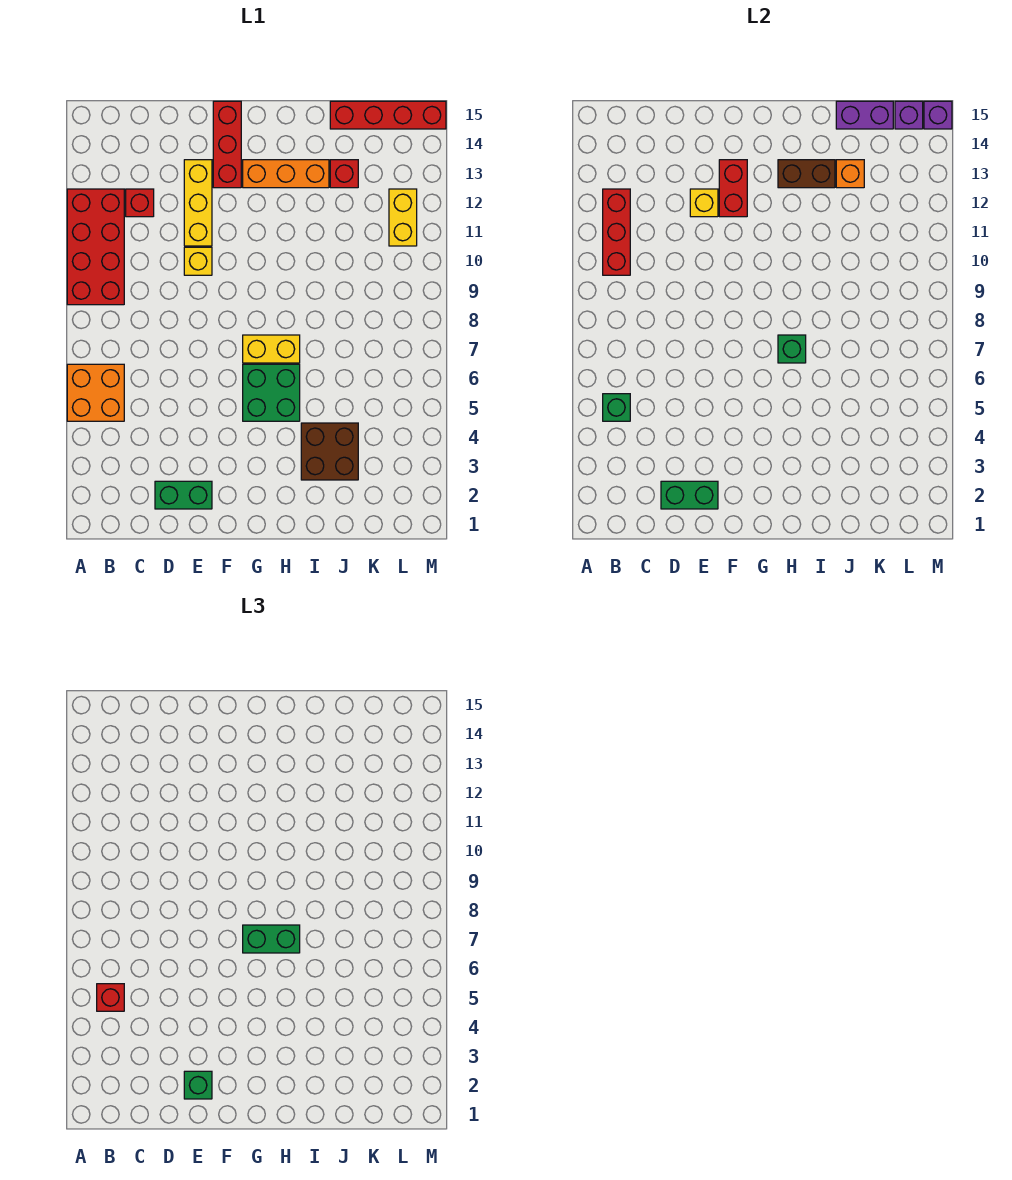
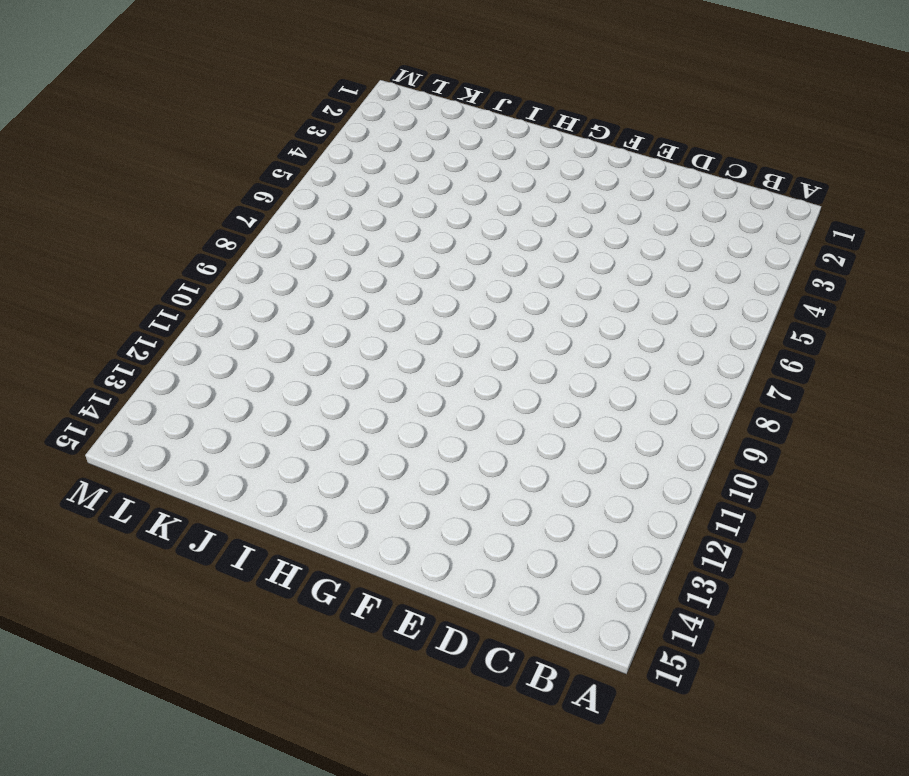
none -> orange 2x2 brick [67,364,124,421]
none -> red 2x4 brick [67,189,124,305]
none -> red 1x1 brick [126,189,154,217]

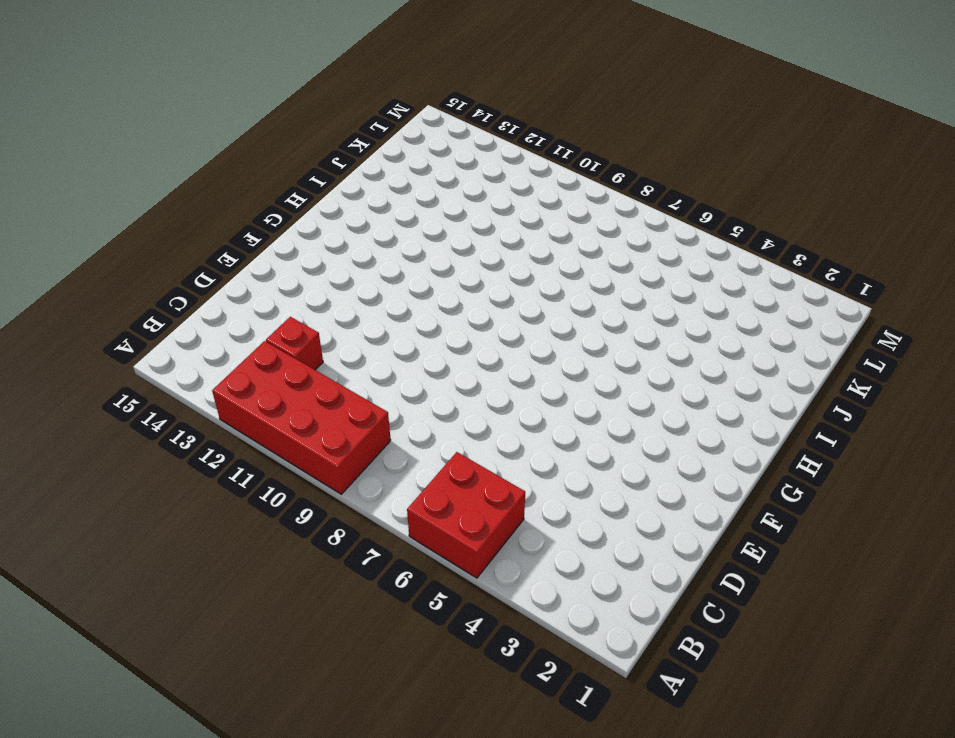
red 2x2 brick [407,452,525,578] -> orange 2x2 brick [67,364,124,421]
none -> green 1x2 brick [155,481,212,509]
none -> yellow 1x1 brick [184,247,212,275]
none -> yellow 1x3 brick [184,160,212,246]

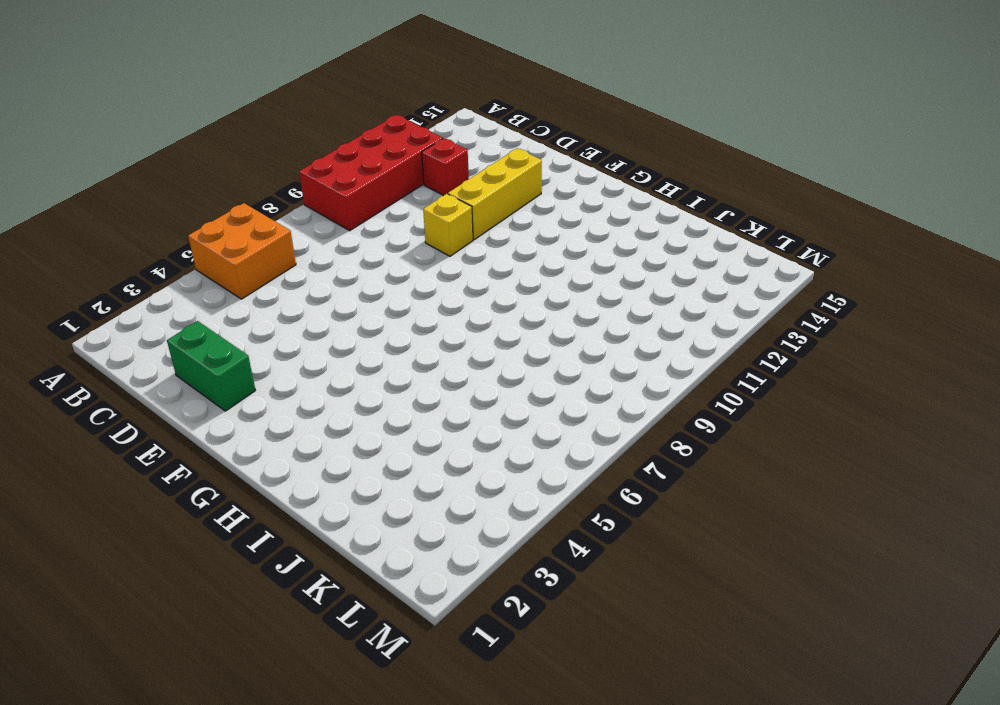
none -> red 1x3 brick [213,101,241,188]
none -> green 2x2 brick [243,364,300,421]
none -> yellow 1x2 brick [243,335,300,363]

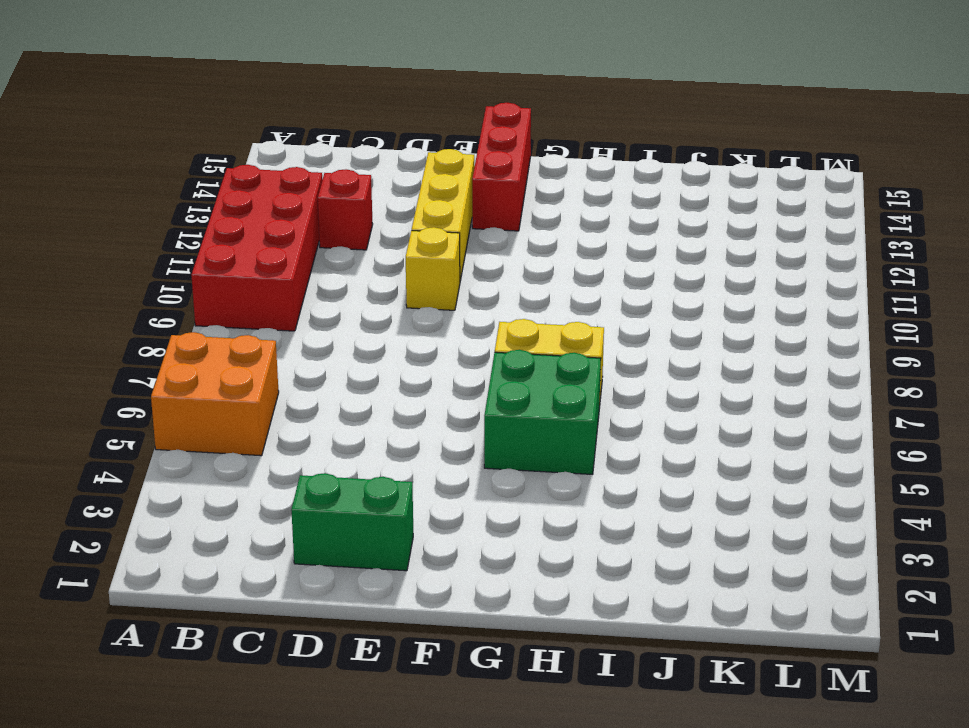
none -> orange 1x3 brick [243,160,329,188]
none -> brown 2x2 brick [301,423,358,480]
none -> red 1x1 brick [330,160,358,188]

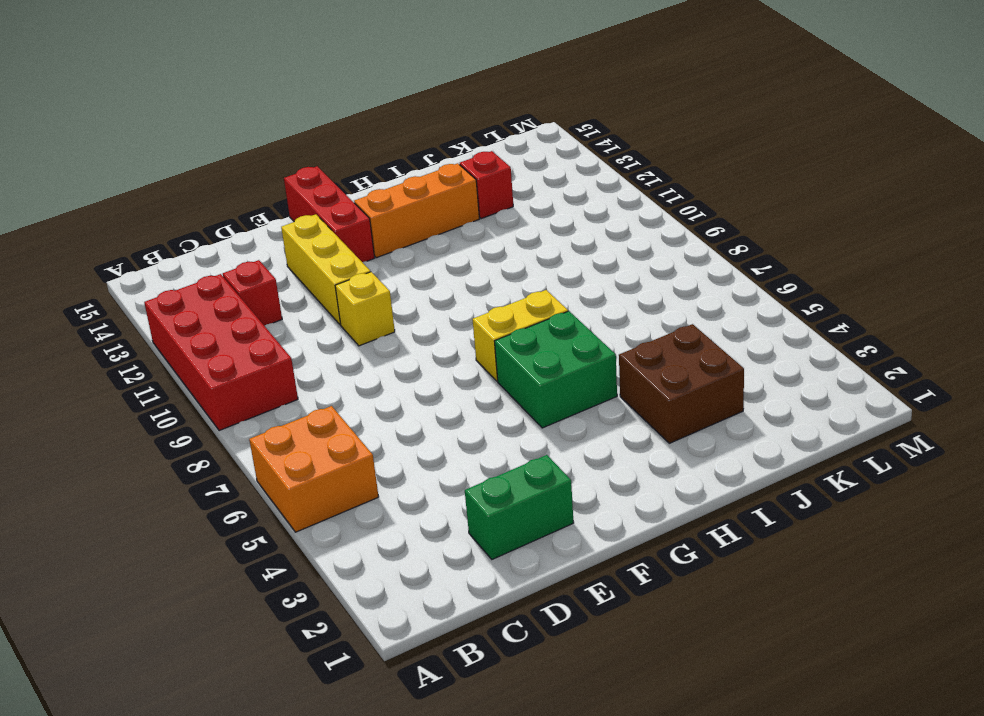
none -> red 1x4 brick [330,101,446,129]
none -> yellow 1x2 brick [389,189,417,246]
none -> green 1x1 brick [603,394,630,421]

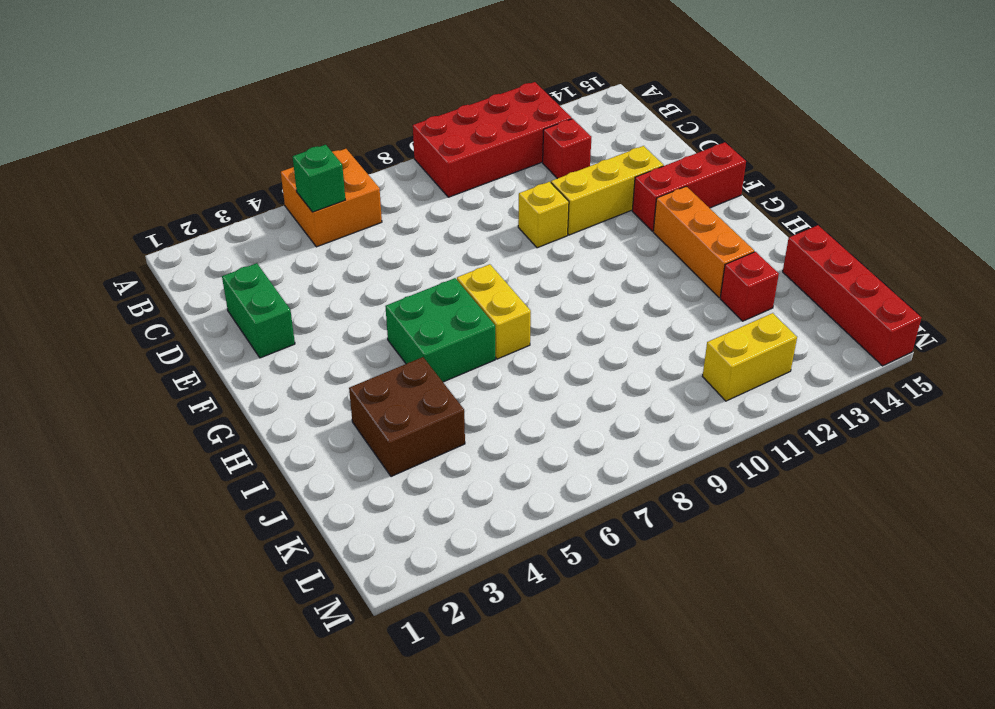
none -> red 1x3 brick [603,189,630,275]
none -> green 1x2 brick [661,481,718,509]
none -> yellow 1x1 brick [690,189,718,217]

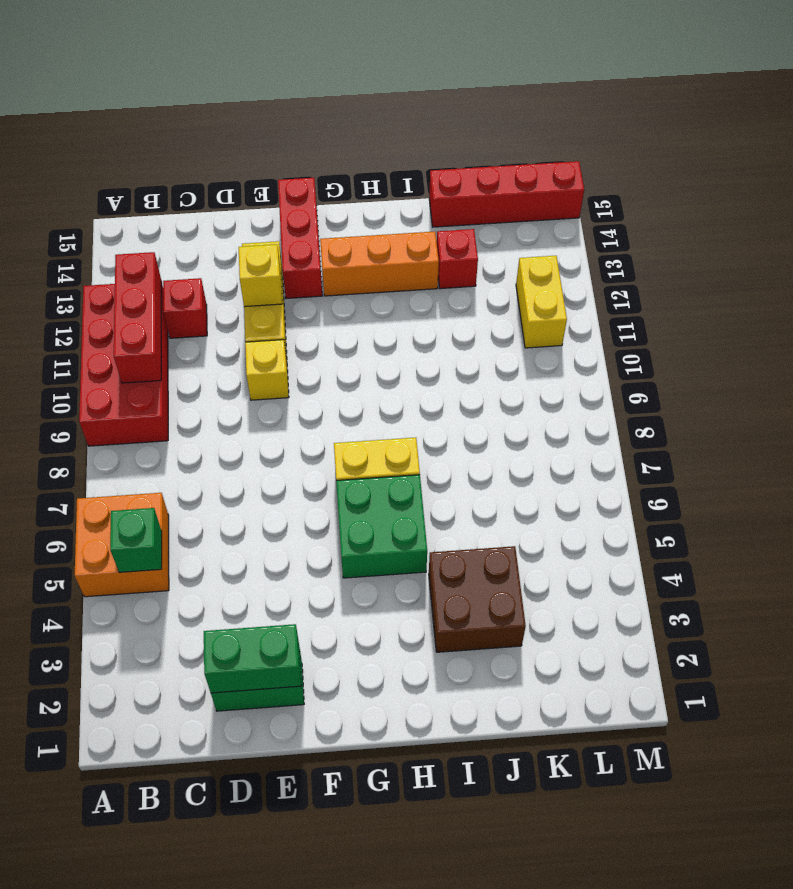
none -> red 1x2 brick [719,160,747,217]
none -> green 1x1 brick [778,335,806,363]
none -> brown 1x2 brick [778,160,835,188]

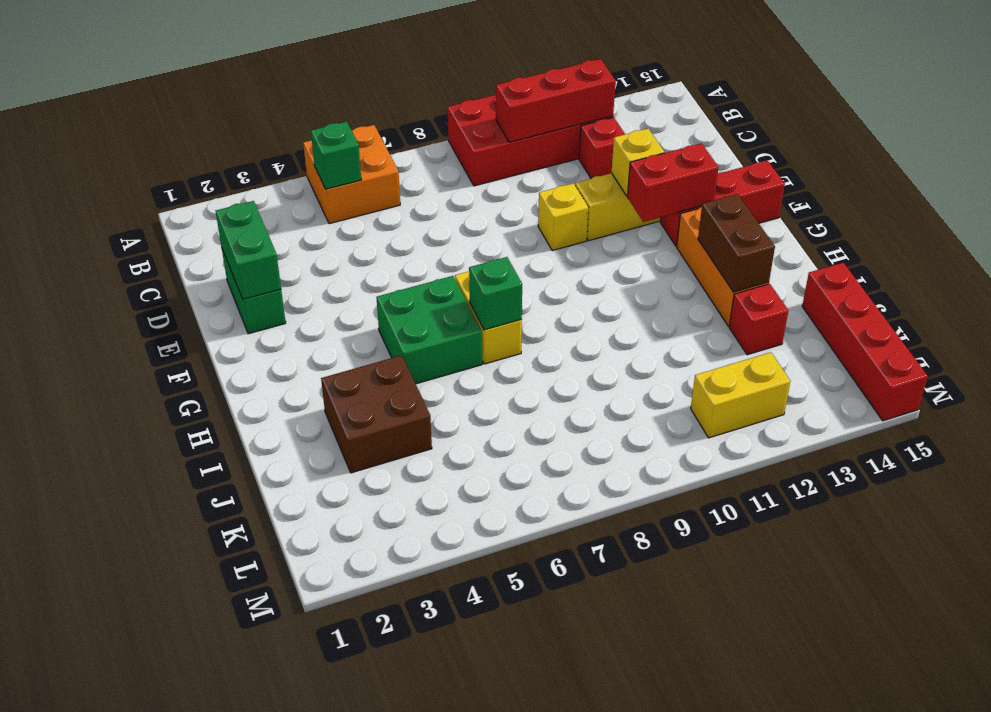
none -> orange 1x1 brick [836,160,864,188]
none -> purple 1x2 brick [836,101,893,129]
none -> purple 1x1 brick [895,101,923,129]

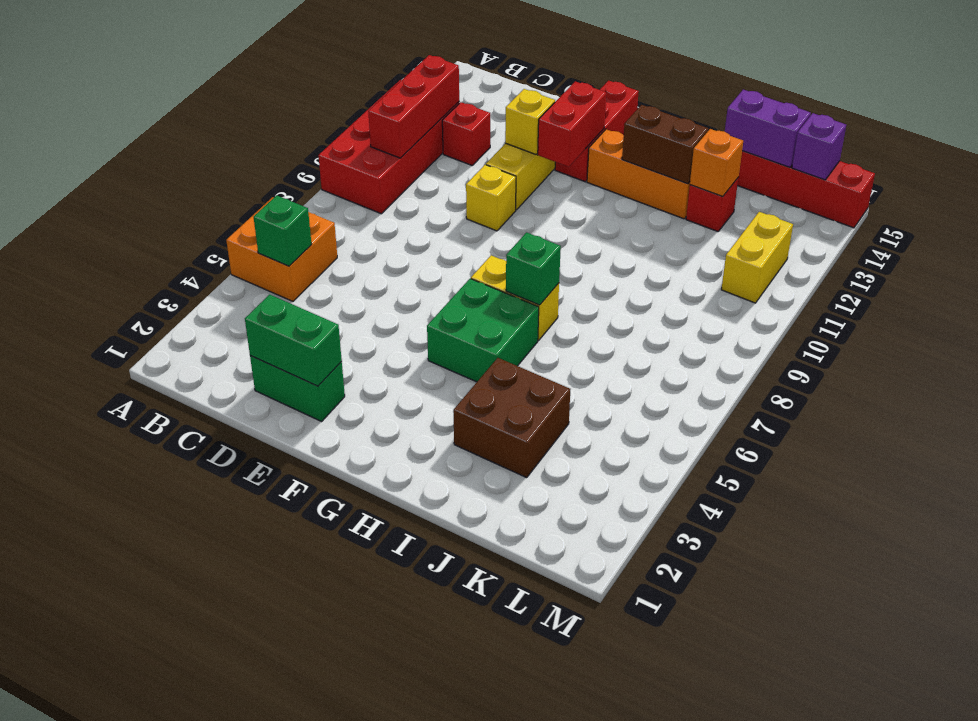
none -> purple 1x1 brick [924,101,952,129]
none -> red 1x1 brick [97,984,124,1011]
none -> green 1x1 brick [184,1071,212,1099]

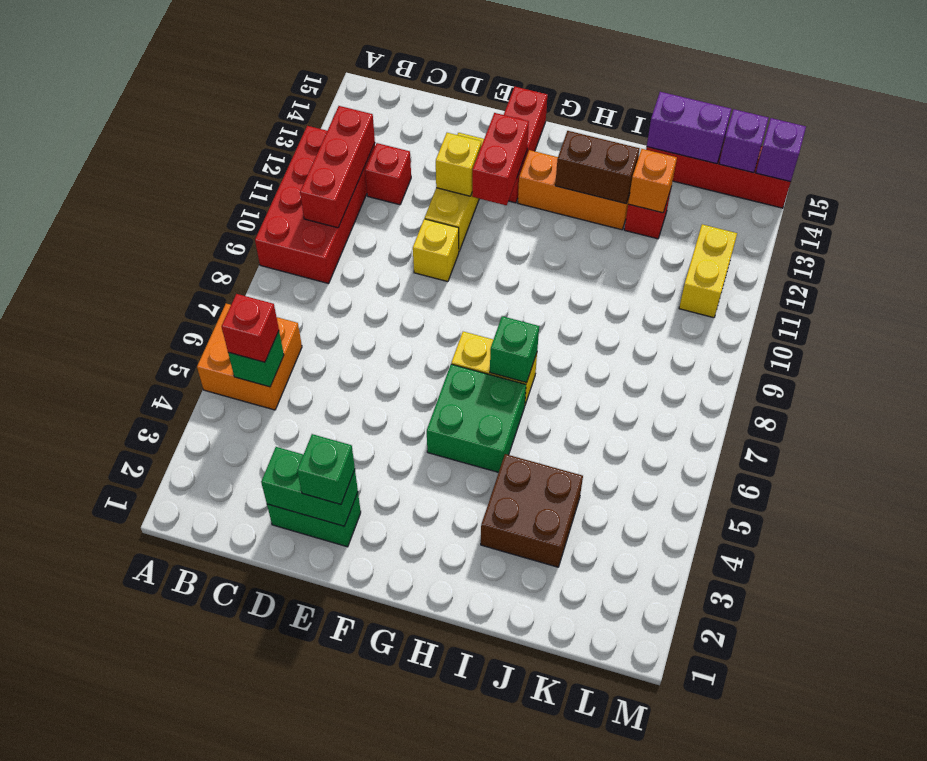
none -> green 1x2 brick [243,925,300,953]

